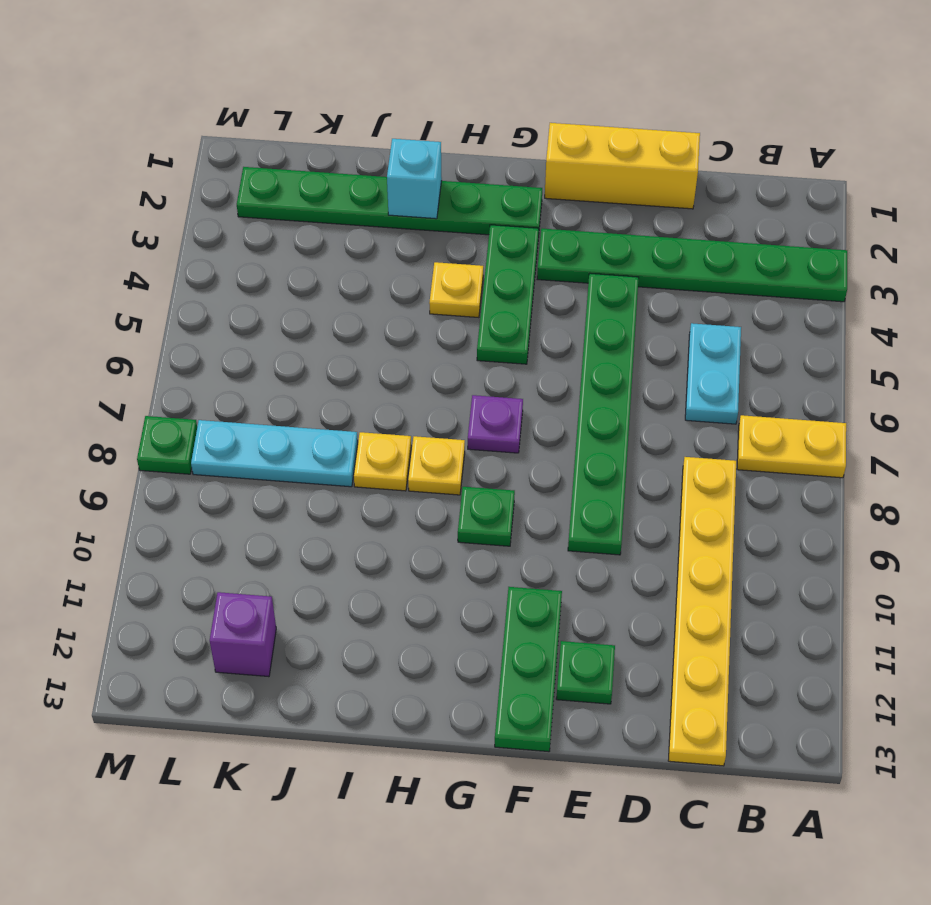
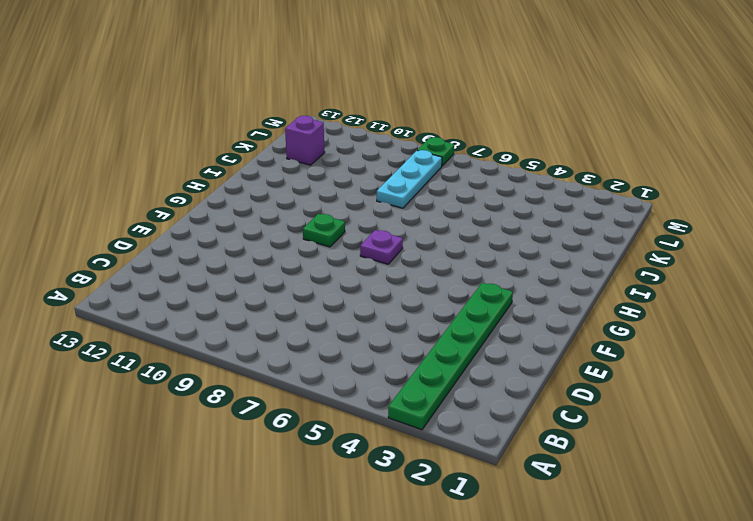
none -> yellow 1x2 plate [737,415,846,478]
none -> cyan 1x2 plate [685,323,741,424]
none -> yellow 1x6 plate [668,457,736,766]

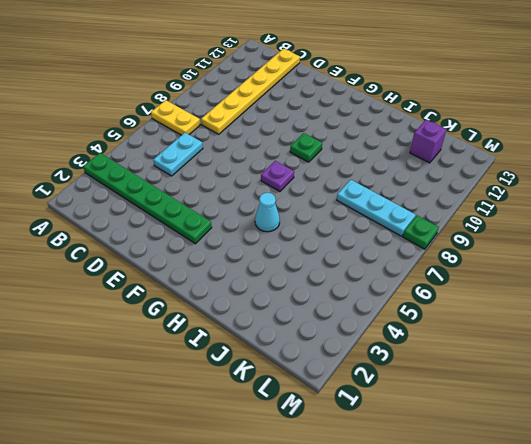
cyan 1x1 cone [255,193,280,232] -> none
none -> yellow 1x3 brick [545,123,700,209]
none -> green 1x6 plate [568,273,639,555]
none -> green 1x1 plate [556,641,615,704]

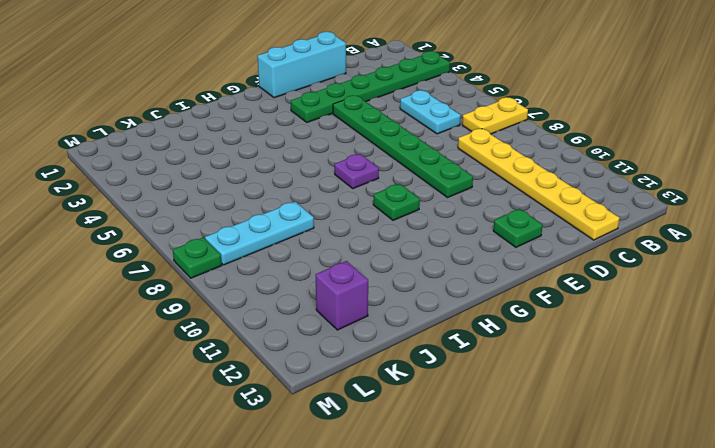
cyan 1x3 brick [258,32,346,98] -> yellow 1x3 brick [545,123,700,209]
none -> green 1x3 plate [495,587,562,752]
none -> green 1x6 plate [237,167,542,237]
none -> green 1x3 plate [477,225,539,364]

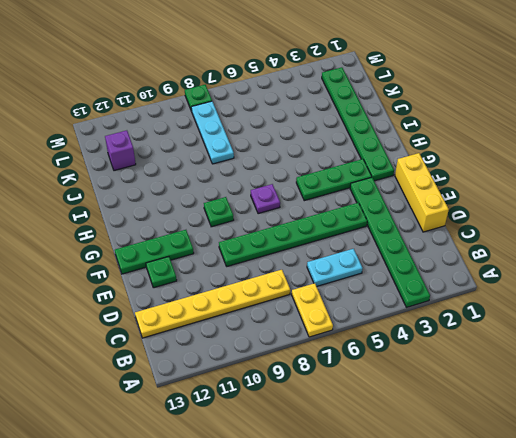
none -> yellow 1x1 plate [429,262,483,318]
none -> yellow 1x1 plate [408,436,465,495]
none -> yellow 1x1 plate [354,432,411,491]

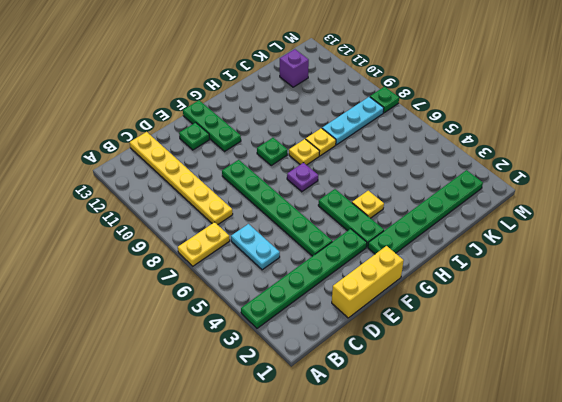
none -> cyan 1x1 brick [387,139,442,219]

